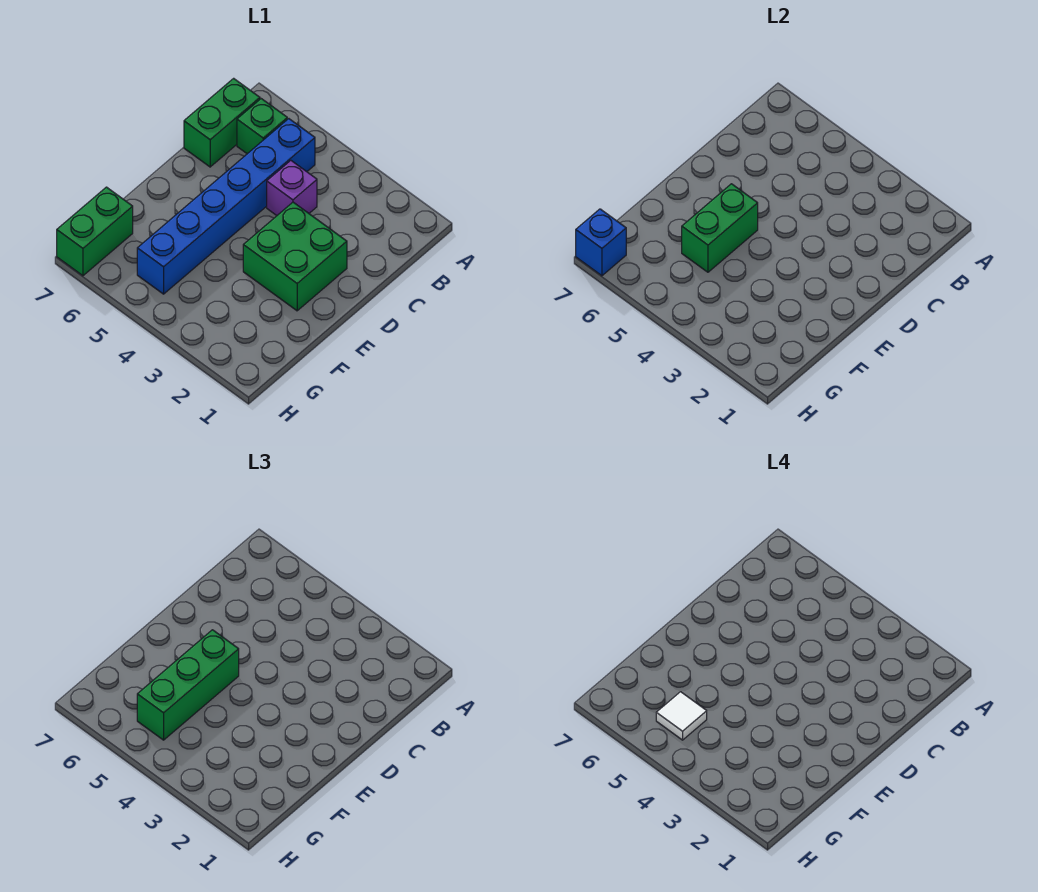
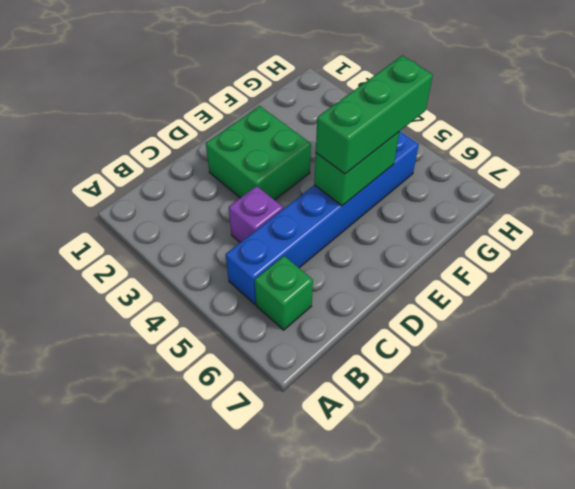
none -> green 1x2 brick [184,78,260,167]
none -> green 1x2 brick [57,187,133,276]

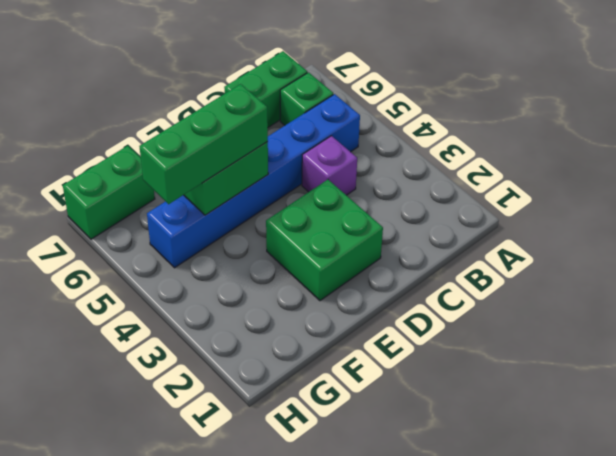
none -> blue 1x1 brick [576,209,626,276]
none -> white 1x1 tile [656,692,707,740]

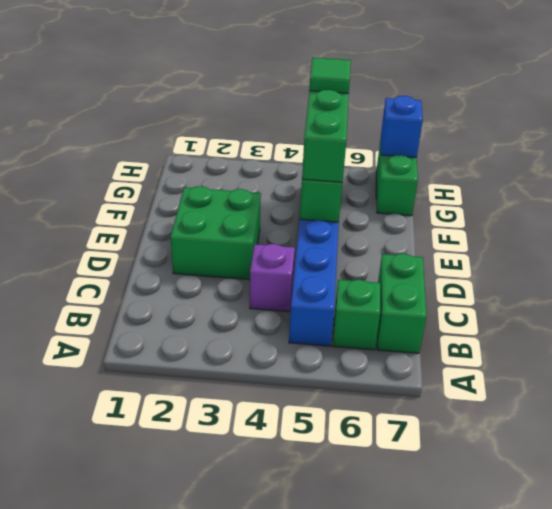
green 1x1 tile [309,57,351,94] -> white 1x1 tile [656,692,707,740]

